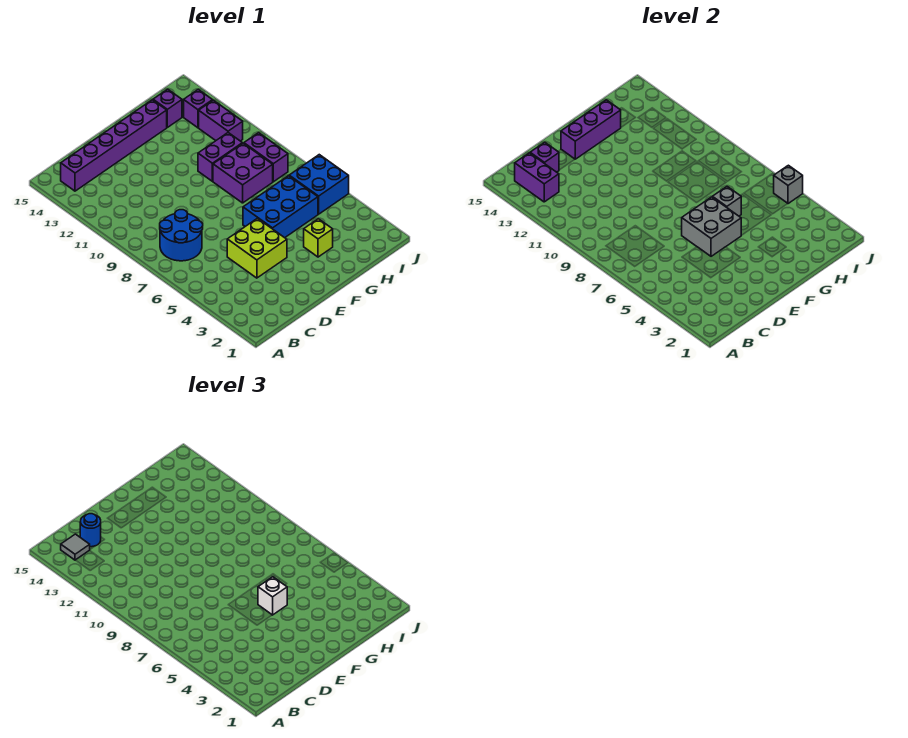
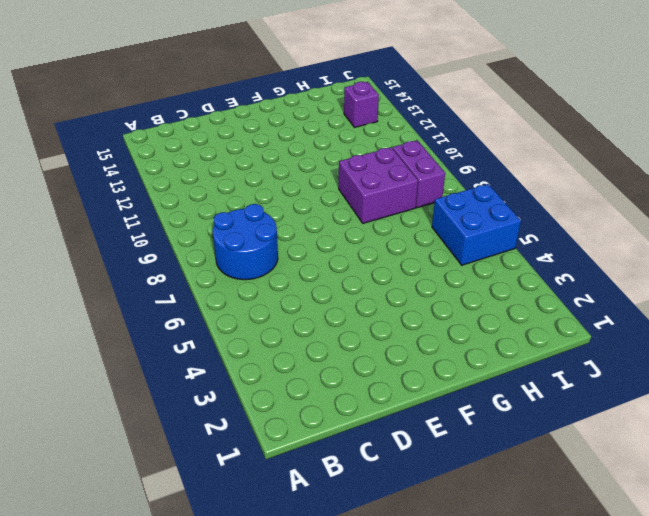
none -> purple 1x6 brick [61,100,167,191]
none -> lime 2x2 brick [227,218,287,278]
none -> blue 2x3 brick [243,176,318,238]

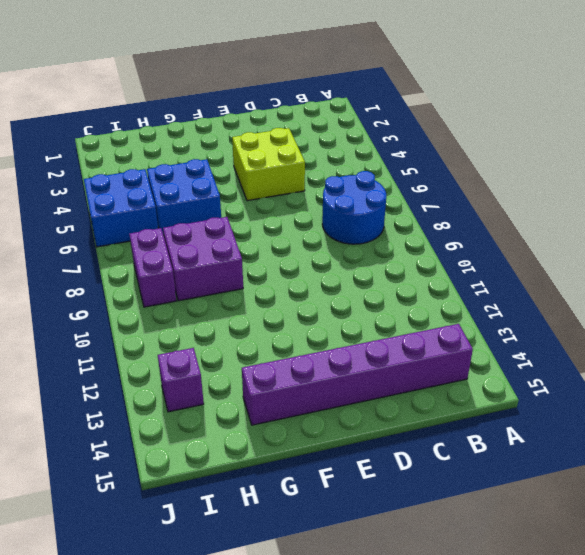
blue 2x2 brick [147,159,221,235] -> blue 2x3 brick [243,176,318,238]
none -> lime 1x1 brick [304,219,333,257]
none -> purple 1x2 brick [198,133,242,181]
none -> purple 1x1 brick [153,89,182,127]

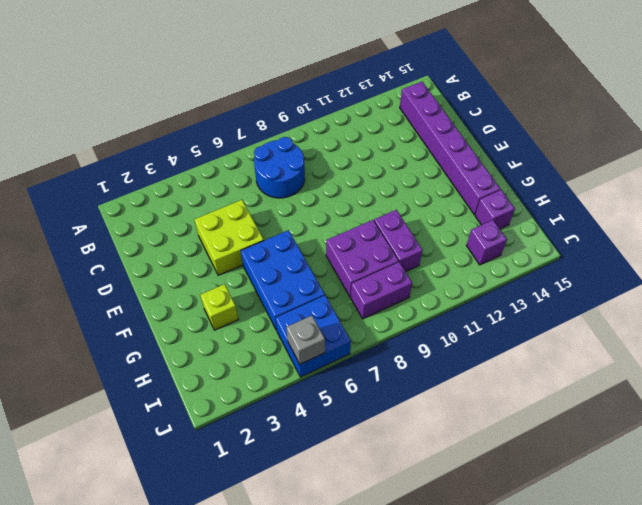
none -> purple 1x2 brick [199,100,243,141]
none -> purple 1x2 brick [515,153,559,202]
none -> purple 1x1 brick [530,142,559,172]

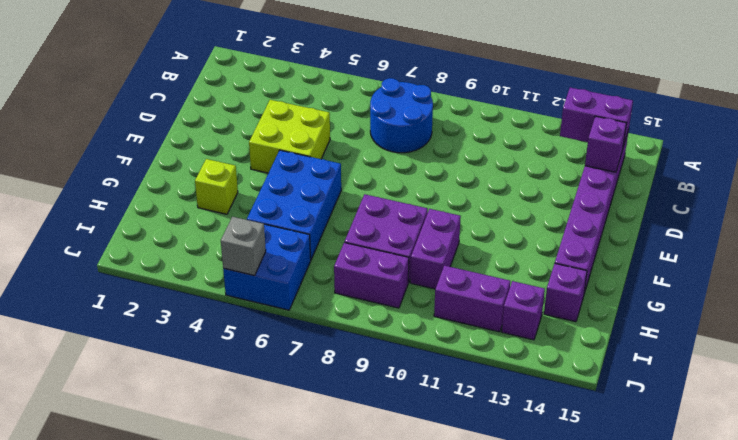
none -> grey 2x2 brick [682,197,741,256]
none -> purple 1x3 brick [561,100,621,159]
none -> grey 1x1 brick [712,187,741,216]

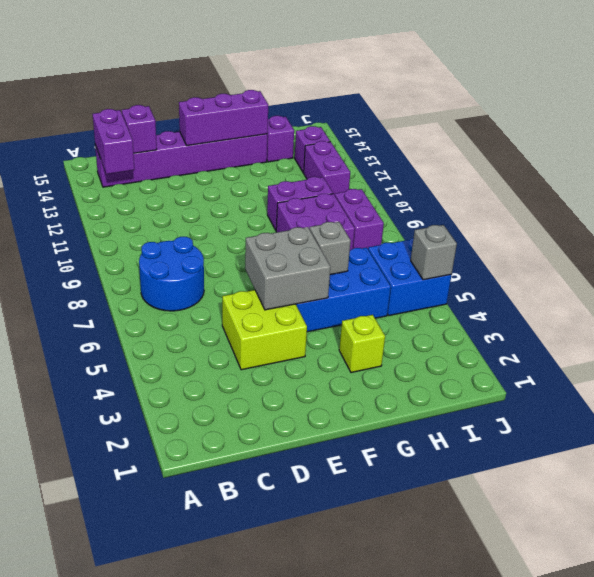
none -> grey 1x1 tile [61,534,90,560]
none -> blue 1x1 round brick [80,514,101,547]
none -> white 1x1 brick [258,577,287,615]

